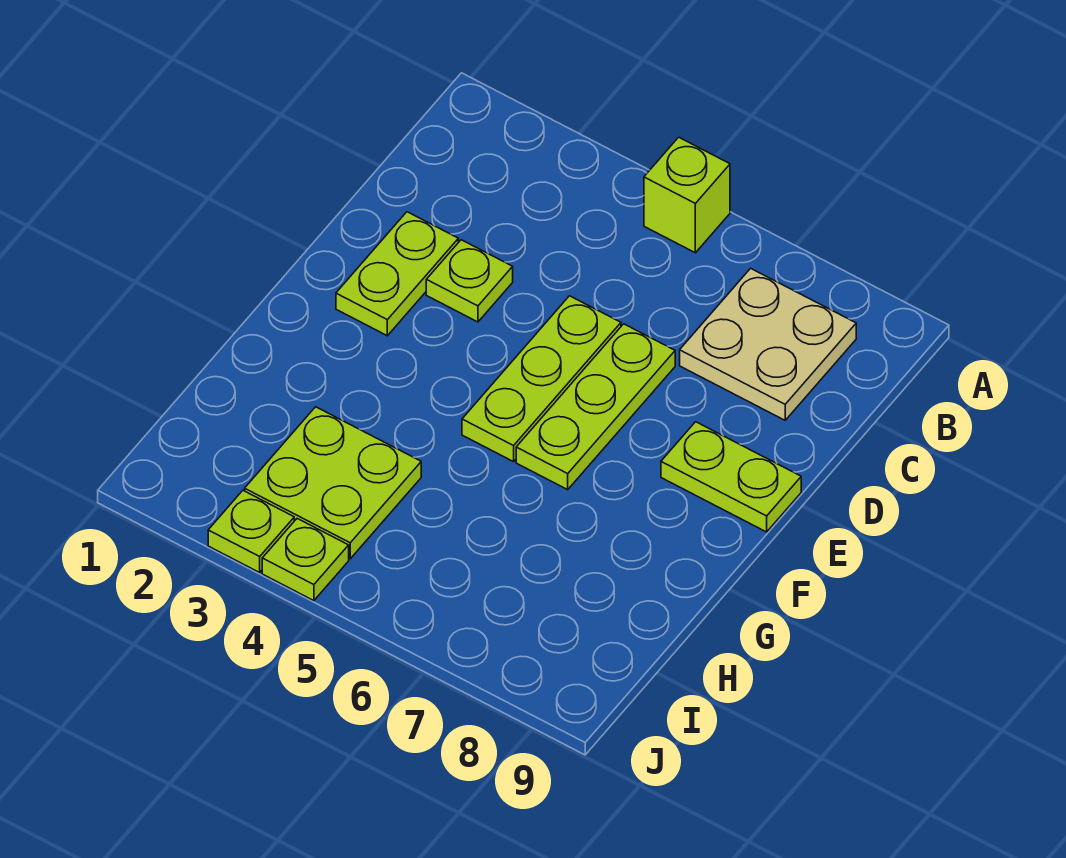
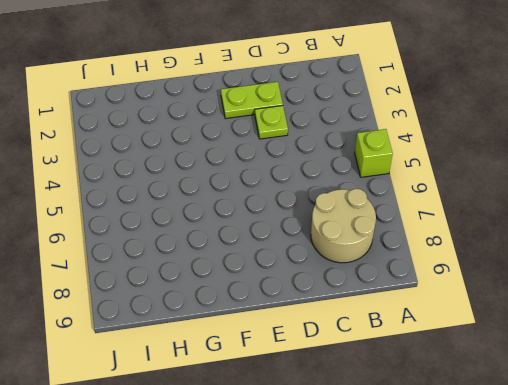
tan 2x2 round brick [311,189,376,263] -> tan 2x2 plate [680,268,856,420]
none -> lime 1x3 plate [462,296,621,462]
none -> lime 1x3 plate [516,324,675,490]

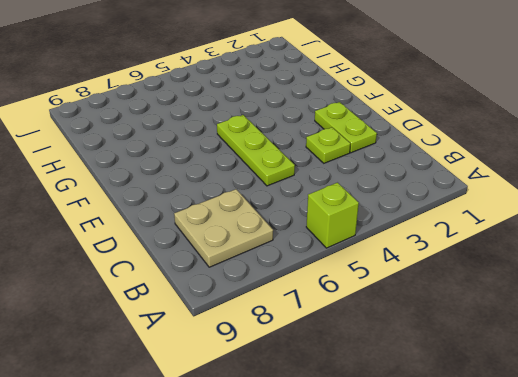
none -> lime 1x3 plate [516,324,675,490]
none -> lime 1x2 plate [661,422,801,532]

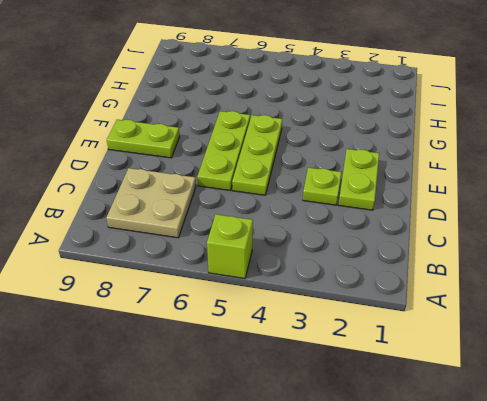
none -> lime 2x2 plate [245,407,421,559]
none -> lime 1x1 plate [208,491,294,572]

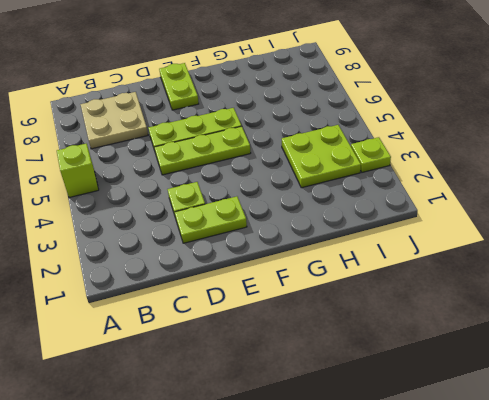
none -> lime 1x1 plate [262,519,349,601]

